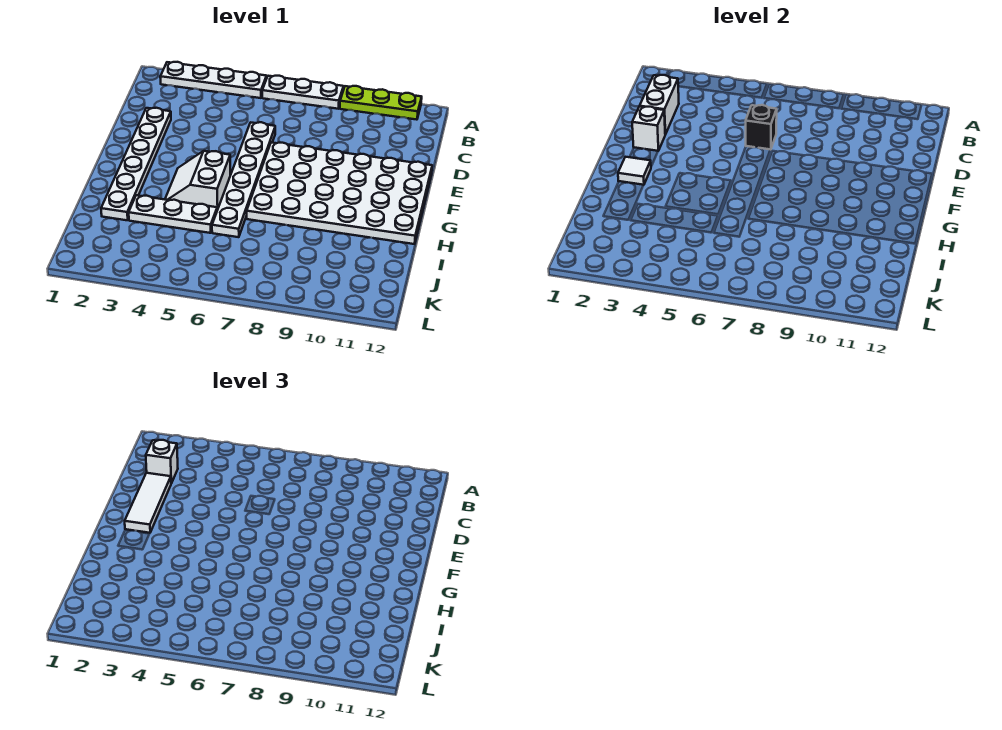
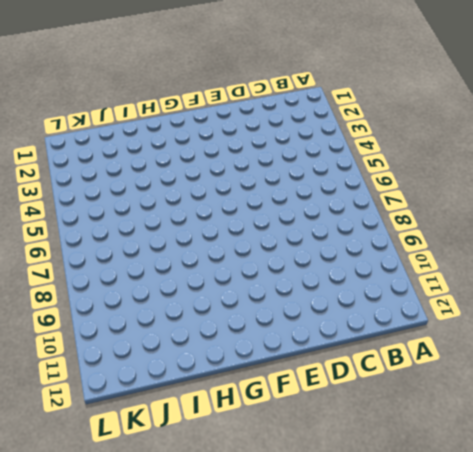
none -> white 1x4 plate [160,62,267,98]
none -> white 1x3 plate [262,76,344,109]
none -> lime 1x3 plate [340,86,422,120]

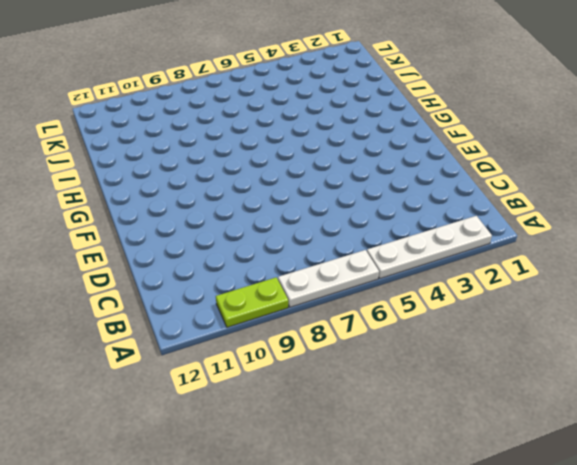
lime 1x2 plate [216,277,288,327] -> lime 1x3 plate [340,86,422,120]
none -> white 1x6 plate [101,108,171,220]
none -> white 1x6 plate [212,122,275,237]
none -> white 4x6 plate [247,142,432,244]

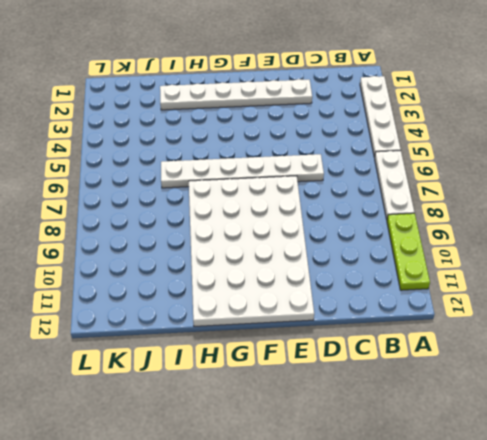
none -> white 2x2 slope [165,151,230,210]
none -> white 1x3 plate [129,195,217,233]
none -> white 1x2 brick [640,75,679,134]

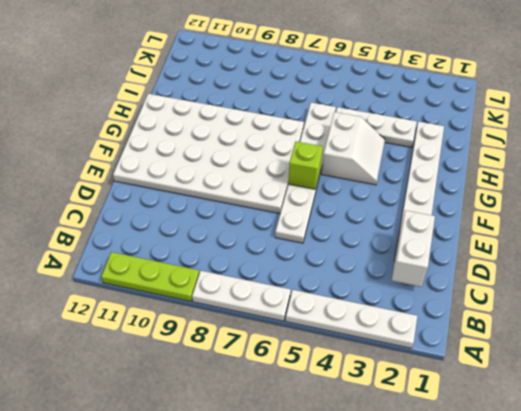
lime 1x1 brick [288,142,323,189] -> none
none -> black 1x1 brick [746,105,777,150]
none -> white 1x1 brick [632,106,665,151]
none -> white 1x1 tile [618,157,651,185]

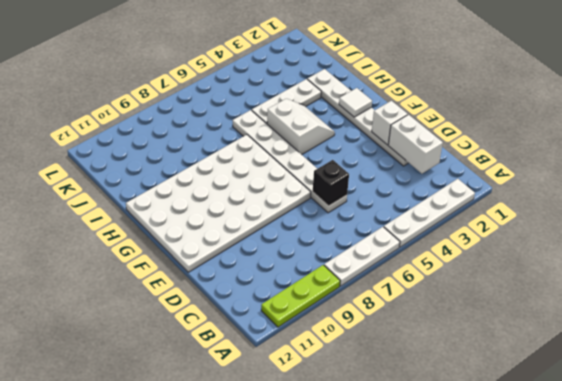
none -> white 1x1 brick [146,440,178,483]
none -> white 1x3 tile [125,473,171,533]

